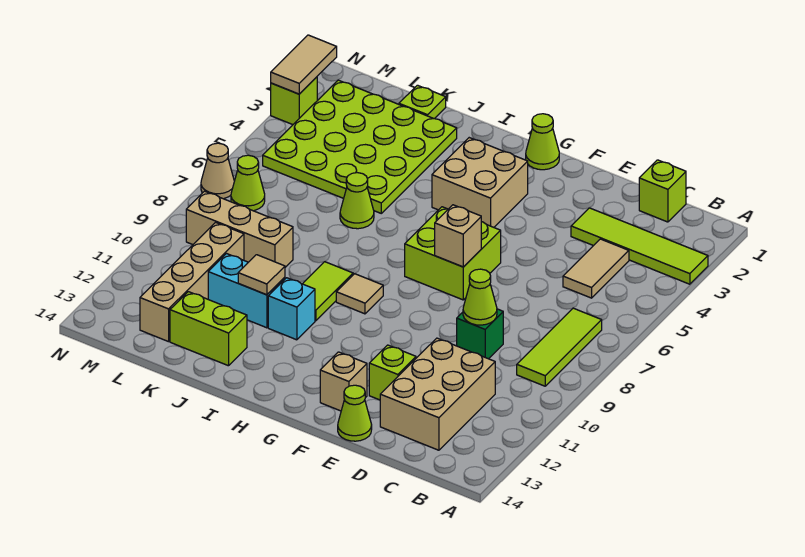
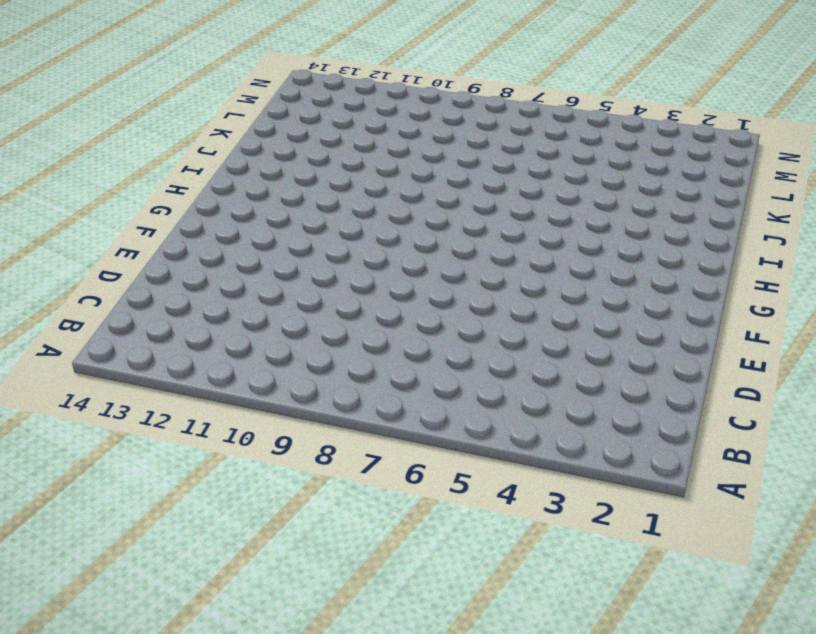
none -> lime 1x4 tile [571,208,708,284]
none -> lime 1x3 tile [517,308,602,386]
none -> lime 1x1 brick [639,160,686,222]

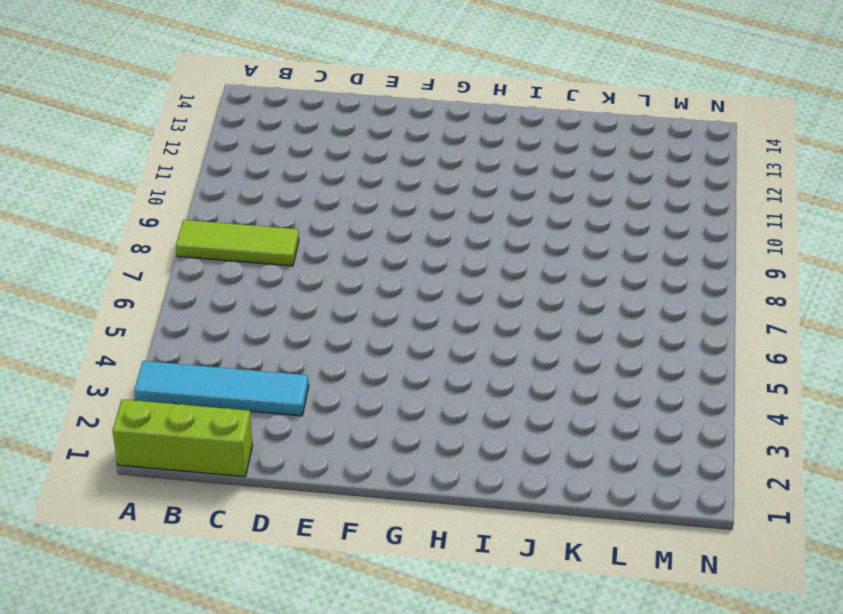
lime 1x3 brick [113,399,252,477] -> lime 1x1 brick [639,160,686,222]
cyan 1x4 tile [134,361,309,416] -> lime 1x4 tile [571,208,708,284]
lime 1x3 tile [176,220,299,266] -> lime 1x3 tile turned to [517,308,602,386]
none -> tan 1x2 tile [563,239,629,298]
none -> tan 2x3 brick [380,338,495,450]
none -> green 1x1 brick [457,309,503,359]

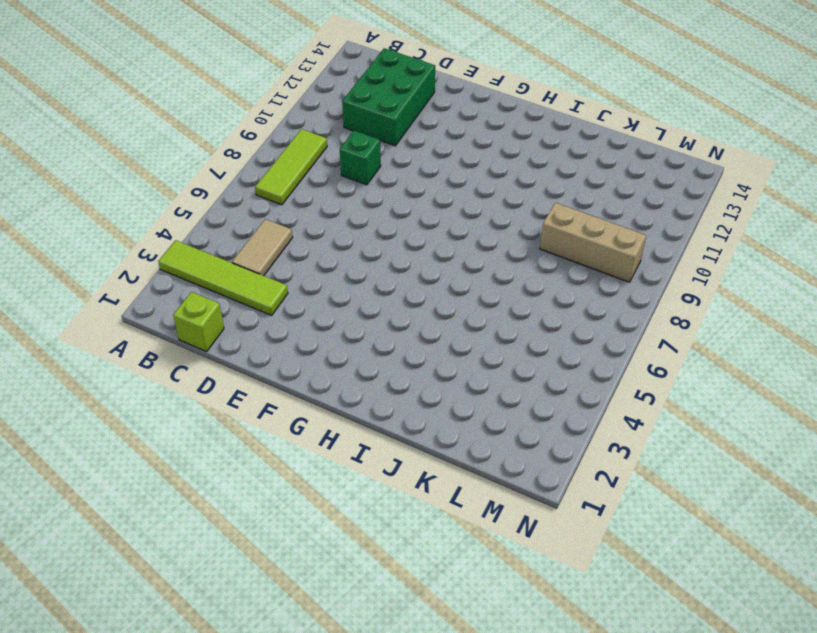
green 2x3 brick [342,48,435,146] -> tan 2x3 brick [380,338,495,450]
none -> lime 1x1 brick [369,345,416,400]
none -> lime 1x1 cone [338,385,372,441]
none -> lime 2x2 brick [405,207,501,300]

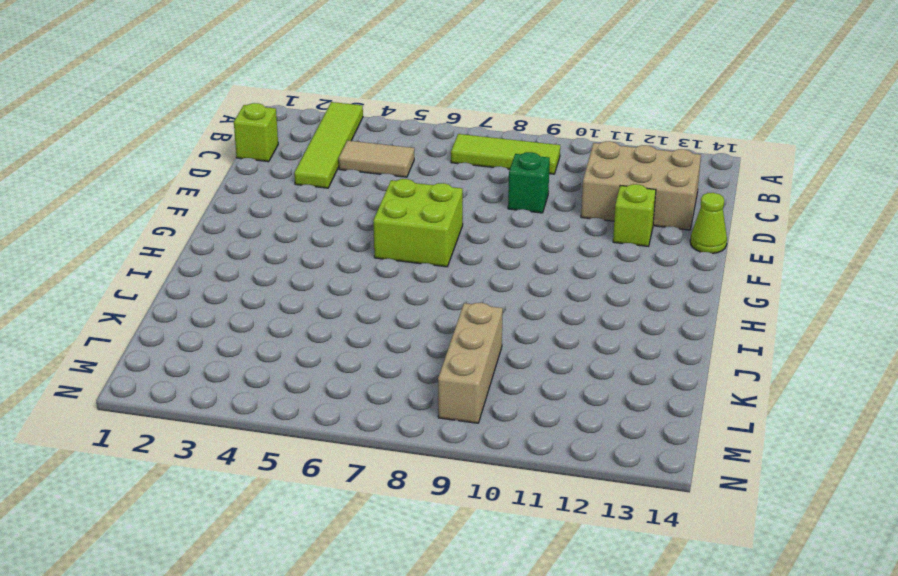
none -> tan 1x1 brick [320,352,367,411]
none -> lime 1x1 cone [526,114,559,170]
none -> tan 2x2 brick [432,138,528,227]

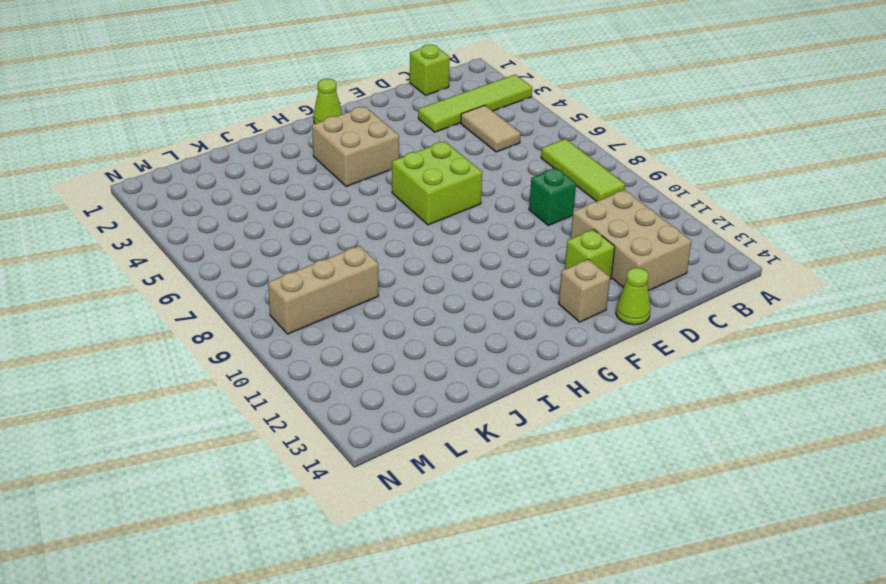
none -> tan 1x1 tile [336,274,383,314]
none -> lime 1x2 tile [303,262,353,321]
none -> cyan 1x1 brick [268,278,315,340]

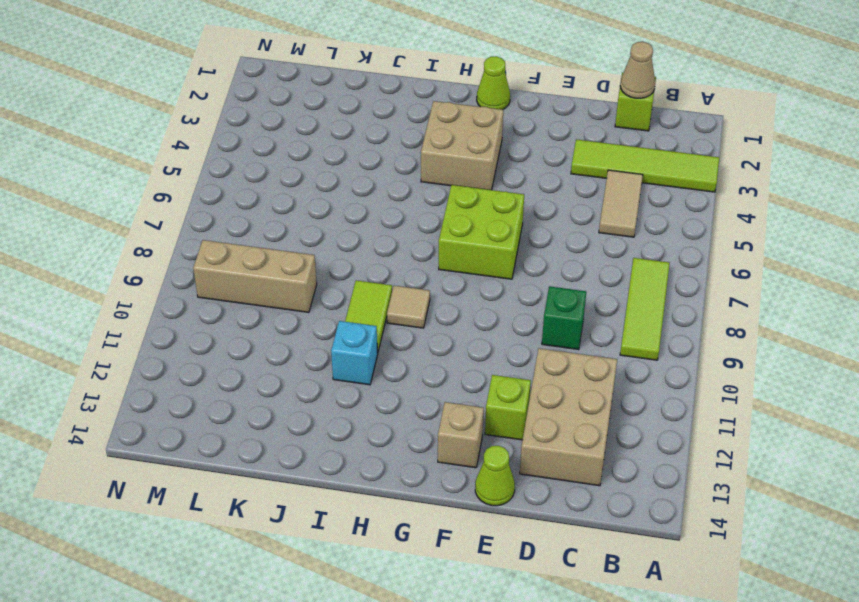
tan 1x1 cone [620,42,655,98] -> tan 1x1 cone moved to [201,143,234,199]
none -> lime 4x4 plate [263,80,457,213]
none -> lime 1x1 cone [340,173,374,229]
none -> cyan 1x2 brick [208,254,285,328]

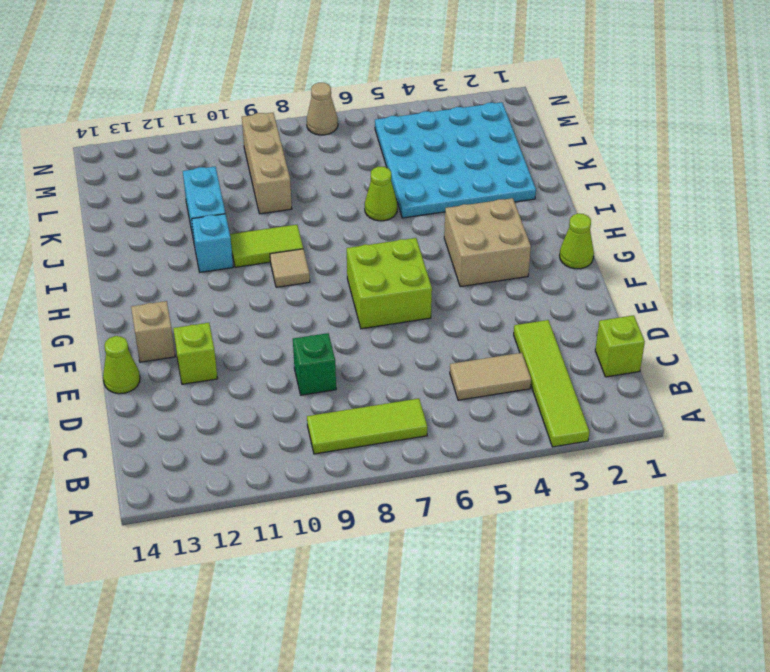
cyan 4x4 plate [375,102,536,218] -> lime 4x4 plate [263,80,457,213]
none -> tan 2x3 brick [380,338,495,450]
none -> lime 1x2 brick [170,292,247,366]
none -> lime 1x1 plate [399,85,446,119]

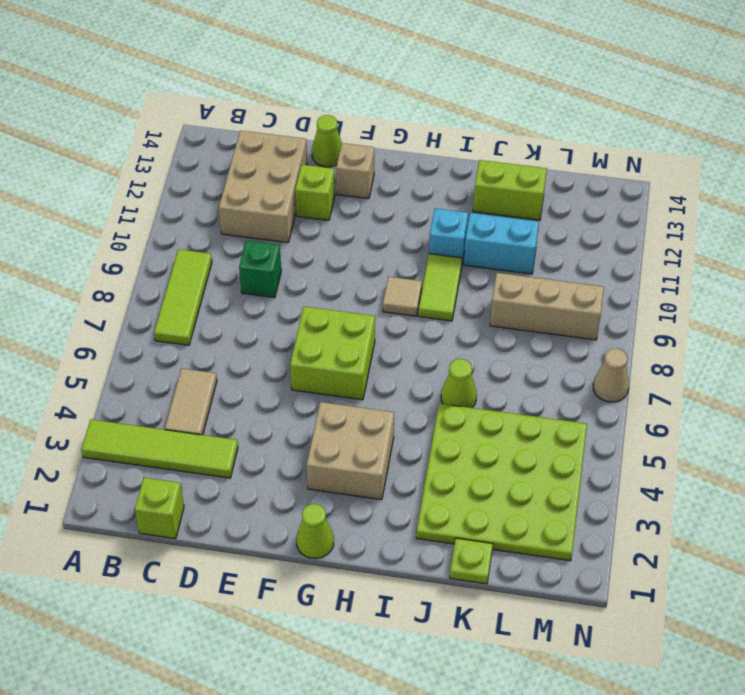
none -> tan 1x4 brick [140,222,244,342]
none -> lime 1x1 cone [231,155,265,211]
none -> lime 1x1 brick [271,77,317,125]

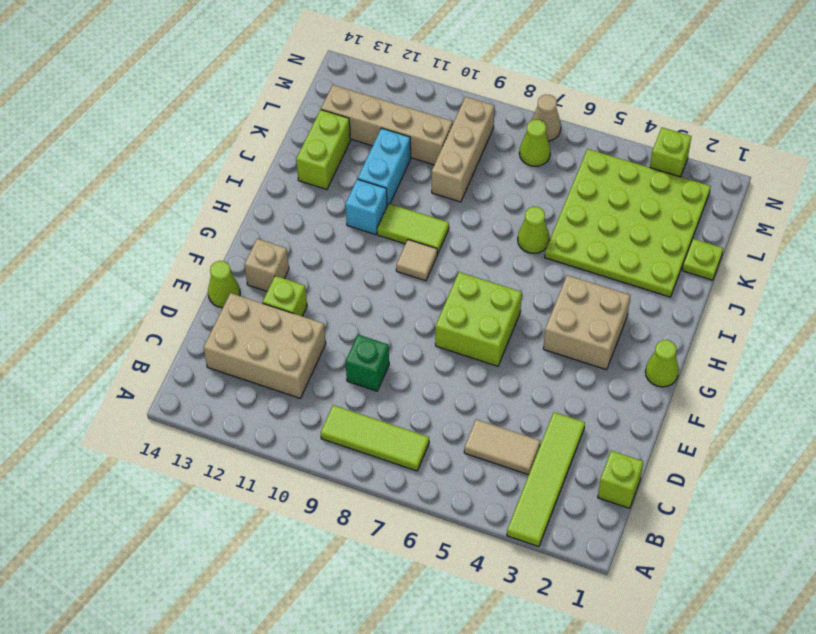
none -> lime 1x1 cone [463,269,497,325]
none -> tan 1x1 brick [435,205,481,267]
none -> tan 1x1 tile [238,255,285,295]

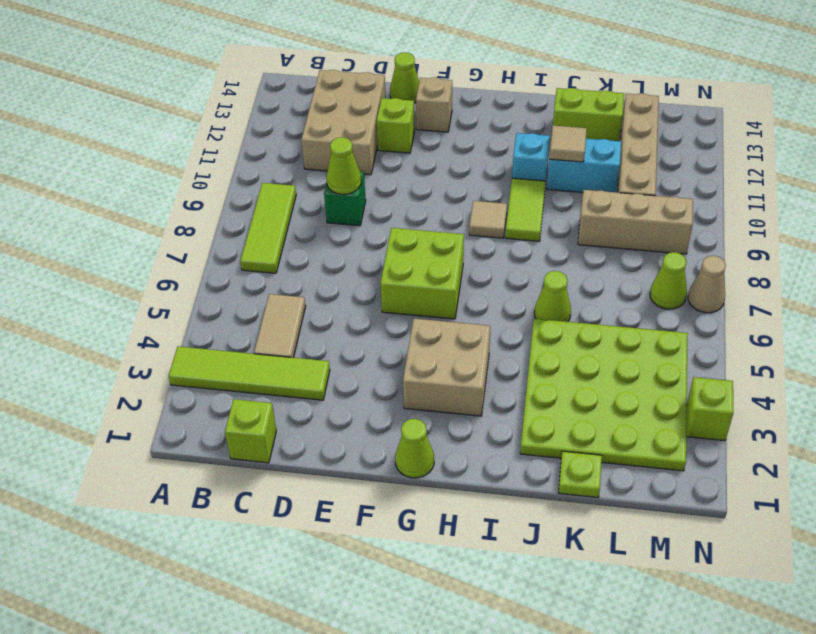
none -> tan 1x1 brick [435,205,481,267]
none -> tan 1x2 tile [271,35,337,94]

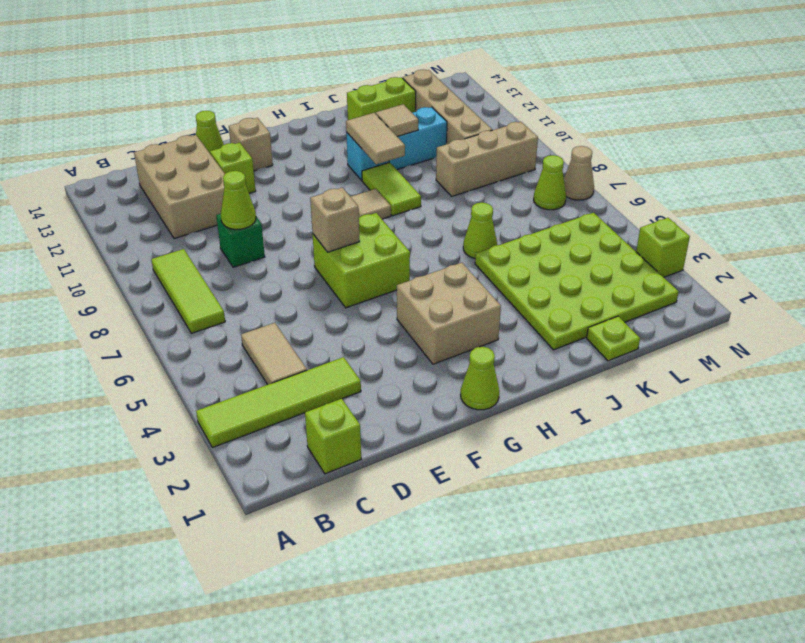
tan 1x2 tile [346,113,405,164] -> tan 1x2 tile moved to [271,35,337,94]

